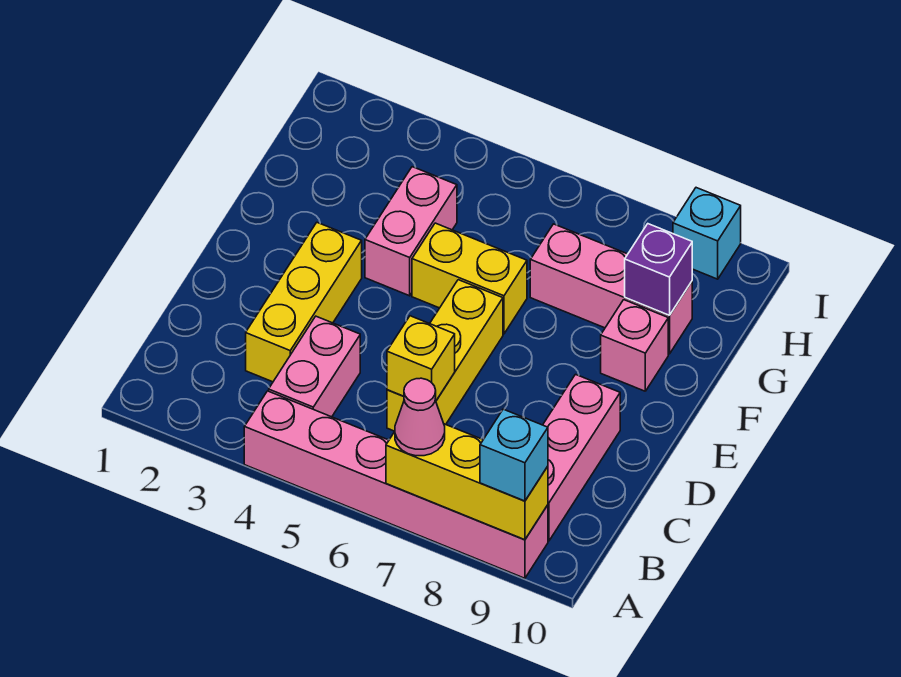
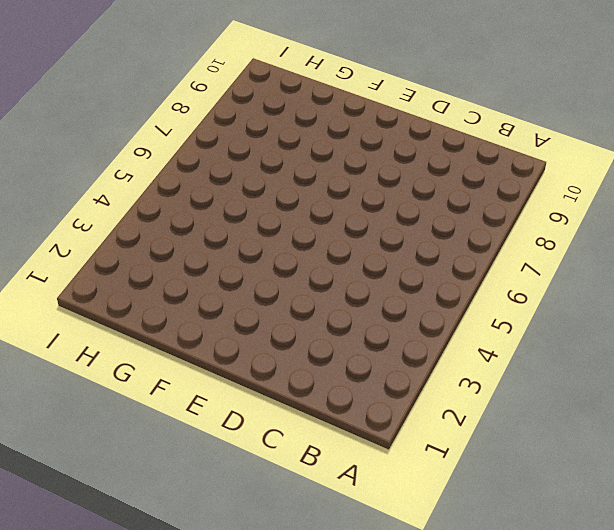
none -> pink 1x6 brick [244,391,548,578]
none -> pink 1x2 brick [269,316,360,417]
none -> pink 1x3 brick [543,374,620,541]

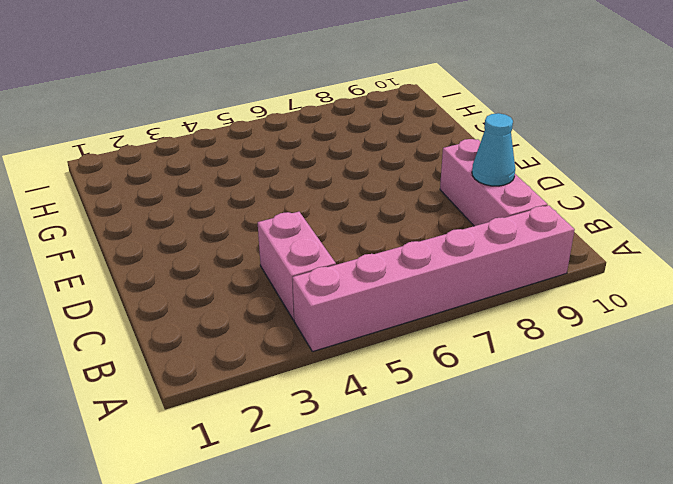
cyan 1x1 cone [472,113,515,186] -> none
none -> yellow 1x3 brick [246,223,362,382]
none -> yellow 1x3 brick [387,280,503,431]
none -> pink 1x2 brick [365,167,457,296]

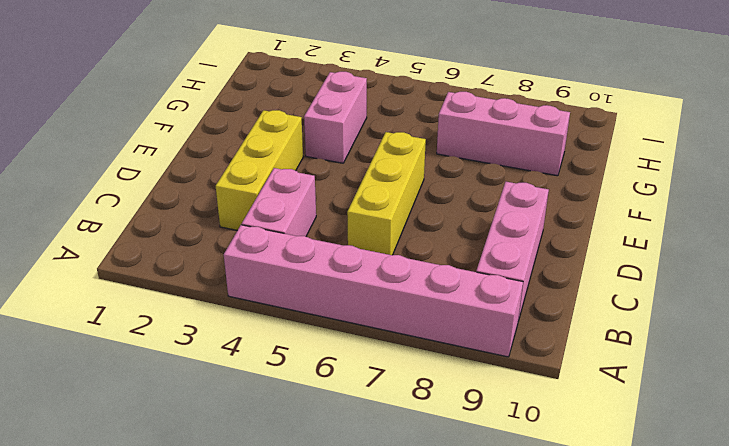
none -> yellow 1x2 brick [412,223,527,334]
none -> pink 1x1 brick [601,300,668,391]
none -> cyan 1x1 brick [673,188,741,279]

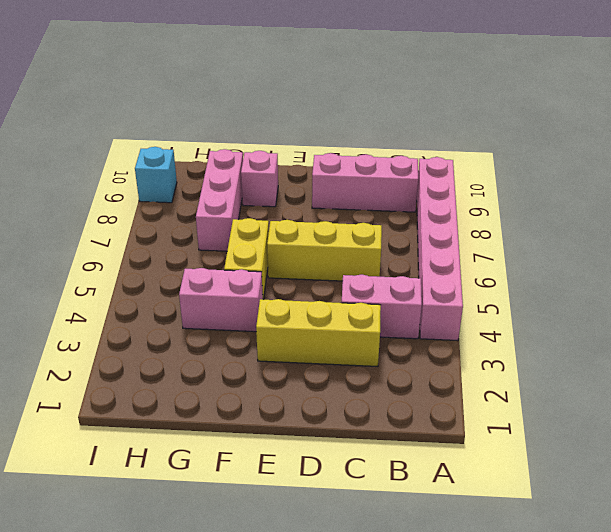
none -> yellow 1x3 brick [386,424,548,540]
none -> yellow 1x1 brick [387,316,455,401]
none -> purple 1x1 brick [625,224,692,315]

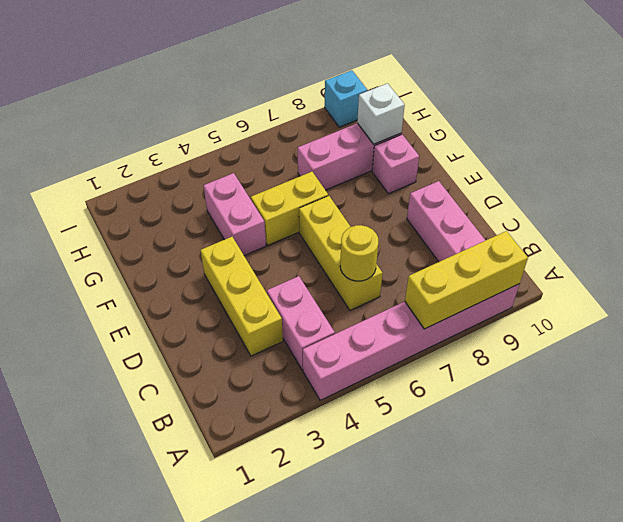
yellow 1x1 round brick [340,225,378,281] -> yellow 1x1 brick [387,316,455,401]
white 1x1 brick [357,83,405,144] -> purple 1x1 brick [625,224,692,315]
none -> pink 1x1 cone [395,378,445,456]
none -> cyan 1x1 brick [480,409,548,501]

